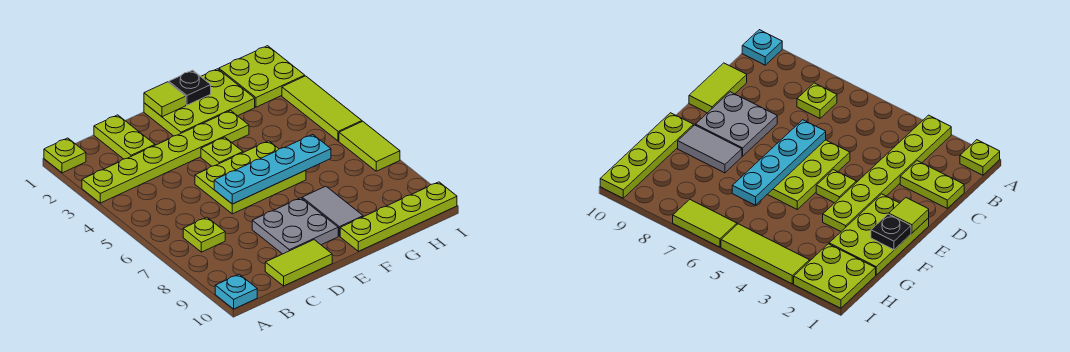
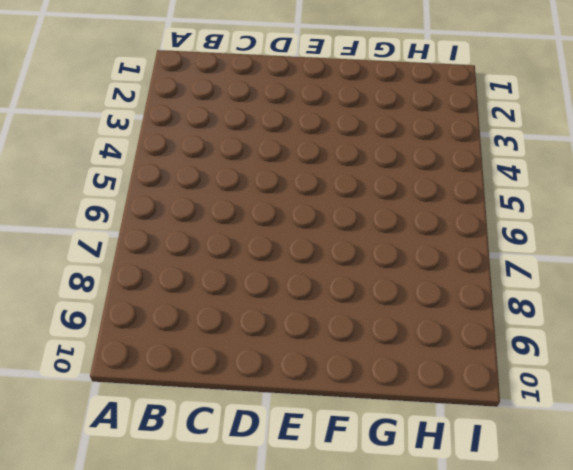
none -> lime 1x1 plate [44,138,86,173]
none -> lime 1x6 plate [82,111,249,203]
none -> cyan 1x1 plate [215,274,257,309]

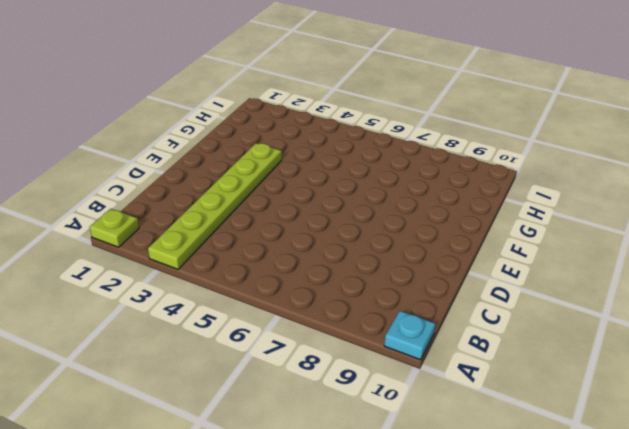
none -> lime 1x1 plate [183,217,225,252]
none -> lime 1x2 plate [94,115,155,159]
none -> lime 1x2 tile [265,240,332,286]

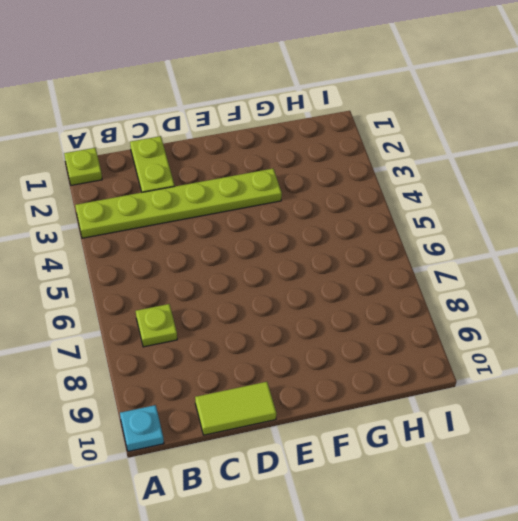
none -> lime 2x3 plate [195,141,306,214]
none -> grey 2x2 plate [252,198,338,254]
none -> lime 2x3 plate [144,69,255,136]

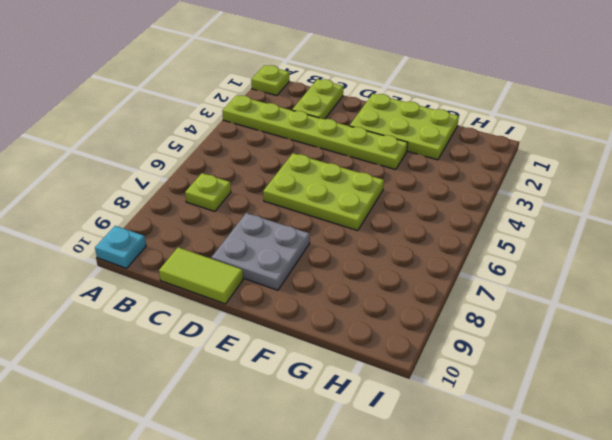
none -> lime 1x1 plate [201,137,243,166]
none -> grey 1x2 tile [302,186,363,236]
none -> lime 1x4 plate [340,182,457,251]

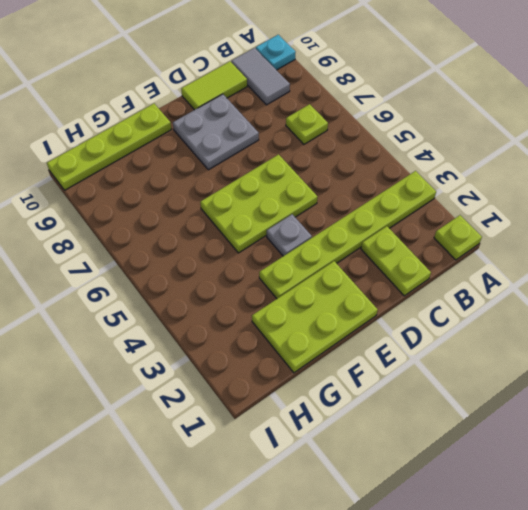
grey 1x2 tile [231,48,290,105] -> grey 1x2 tile moved to [302,186,363,236]
grey 1x1 plate [267,214,312,256] -> lime 1x1 plate [201,137,243,166]
none -> lime 2x2 plate [219,46,305,107]
none -> lime 1x3 tile [282,76,362,141]
none -> lime 1x2 tile [339,121,400,171]

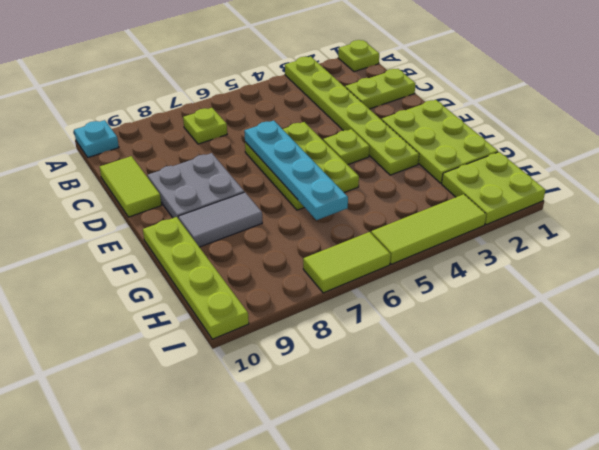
none -> lime 1x1 tile [144,82,186,117]
none -> black 1x1 plate [169,70,211,105]

